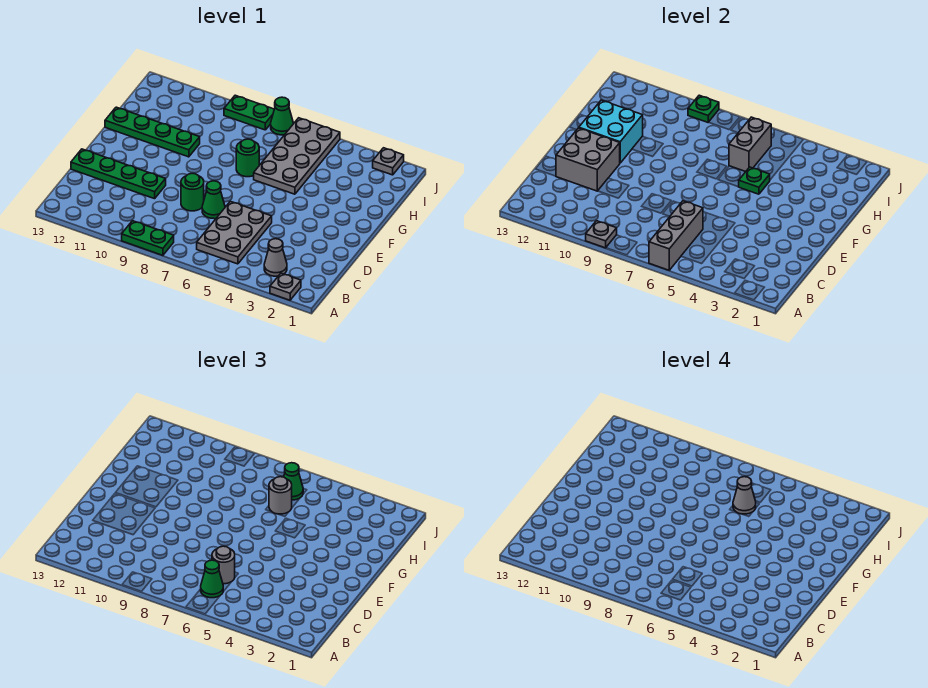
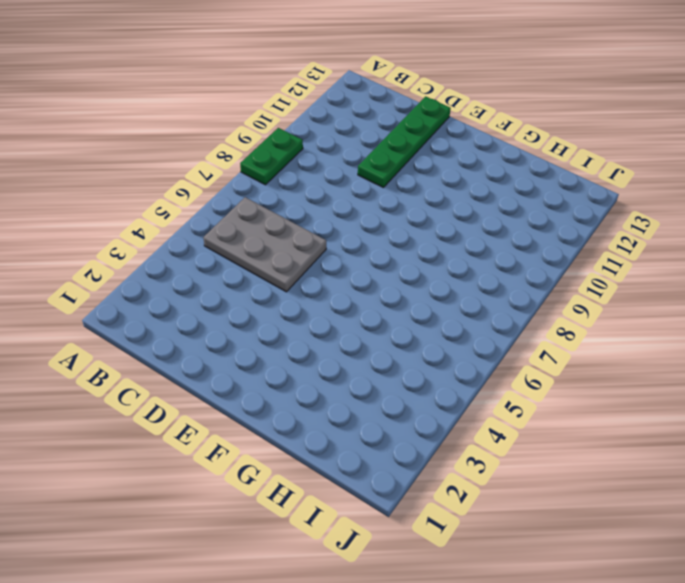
none -> grey 1x1 plate [270,273,301,300]
none -> grey 1x1 cone [264,239,287,276]
none -> green 1x1 cone [202,181,225,219]

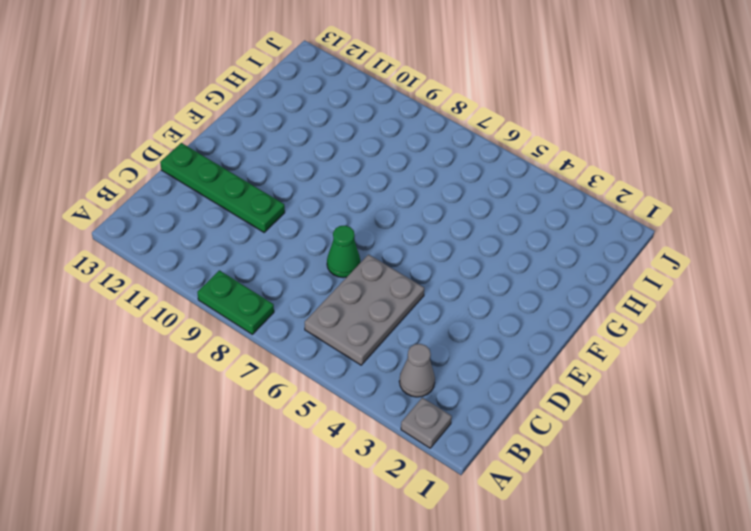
none -> green 1x1 round brick [181,173,204,211]
none -> grey 2x4 plate [254,118,340,194]
none -> green 1x1 round brick [236,139,259,177]

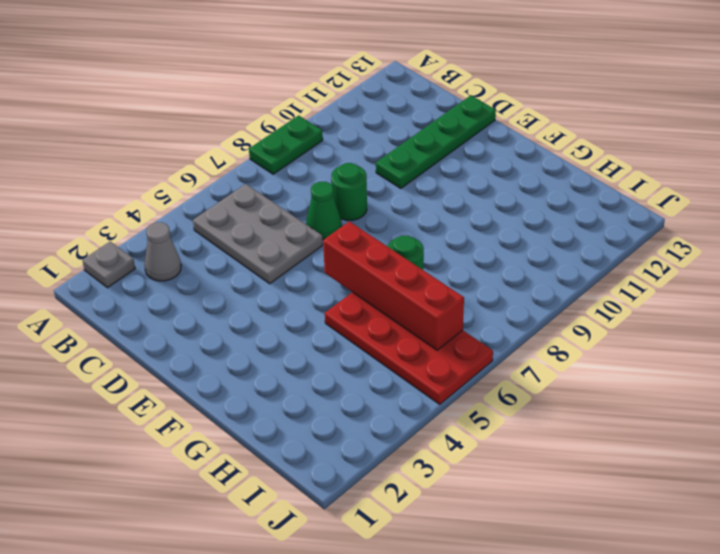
red 1x4 brick [323,221,464,350] -> grey 1x2 brick [729,117,771,172]
red 2x4 plate [325,292,493,404] -> grey 2x4 plate [254,118,340,194]
none -> green 1x4 plate [105,107,200,157]
none -> grey 1x1 plate [373,148,404,175]
none -> green 1x1 cone [271,97,293,135]

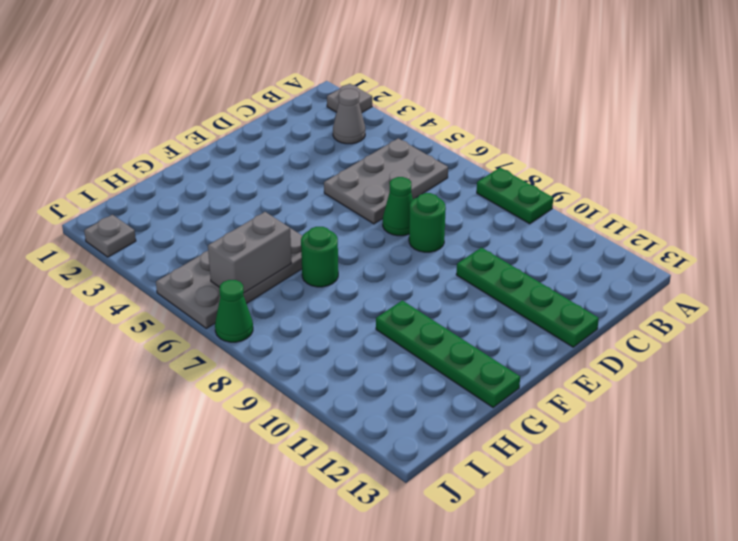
none -> green 1x2 plate [224,95,274,130]
none -> grey 1x3 brick [649,201,703,270]
none -> grey 1x1 plate [586,221,617,248]

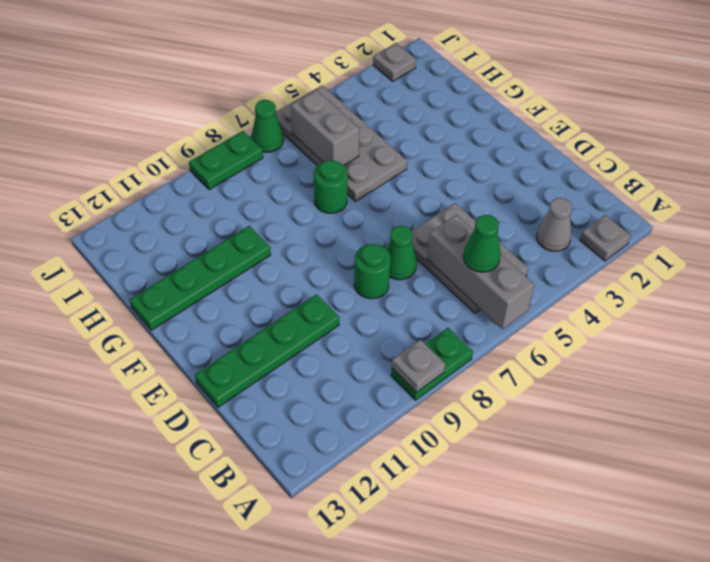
none -> grey 2x2 brick [556,128,620,191]
none -> cyan 2x2 brick [579,100,643,163]
none -> green 1x1 plate [739,167,770,194]

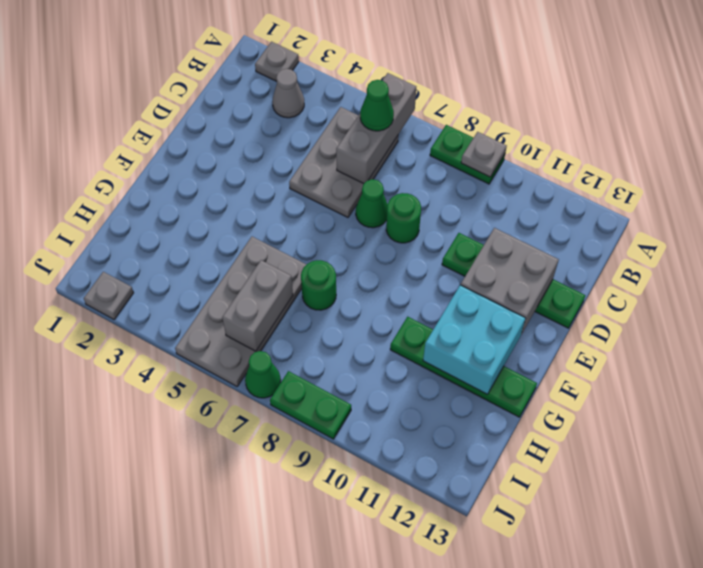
none -> green 1x1 plate [739,167,770,194]
none -> green 1x1 plate [688,95,719,122]
none -> grey 1x1 round brick [212,546,235,584]

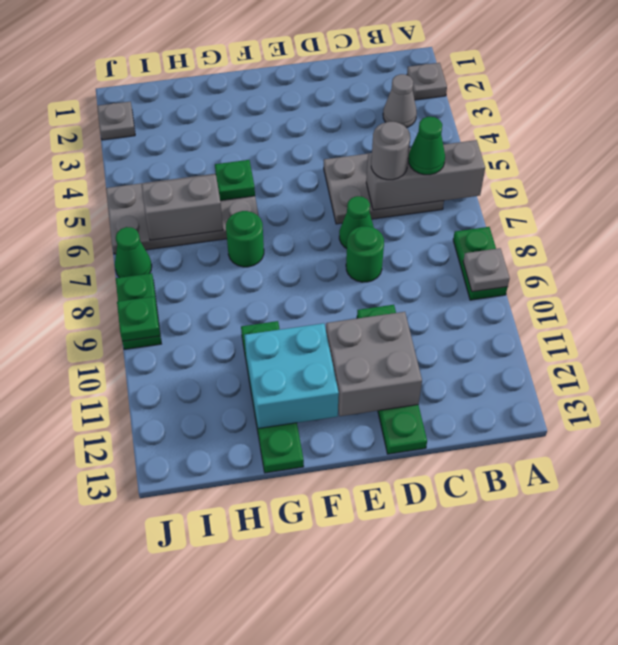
none -> grey 1x1 round brick [269,477,292,514]
none -> green 1x1 cone [284,463,303,500]
none -> grey 1x1 cone [733,477,756,514]

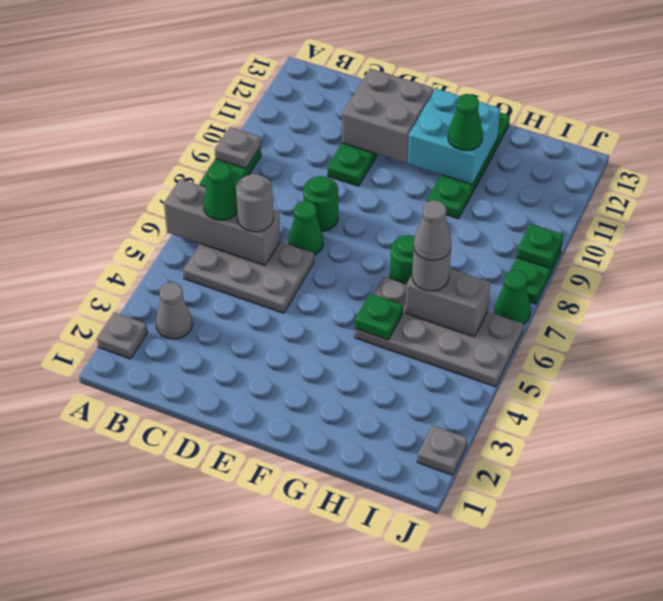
green 1x1 cone [448,94,483,151] -> green 1x1 cone moved to [284,463,303,500]

